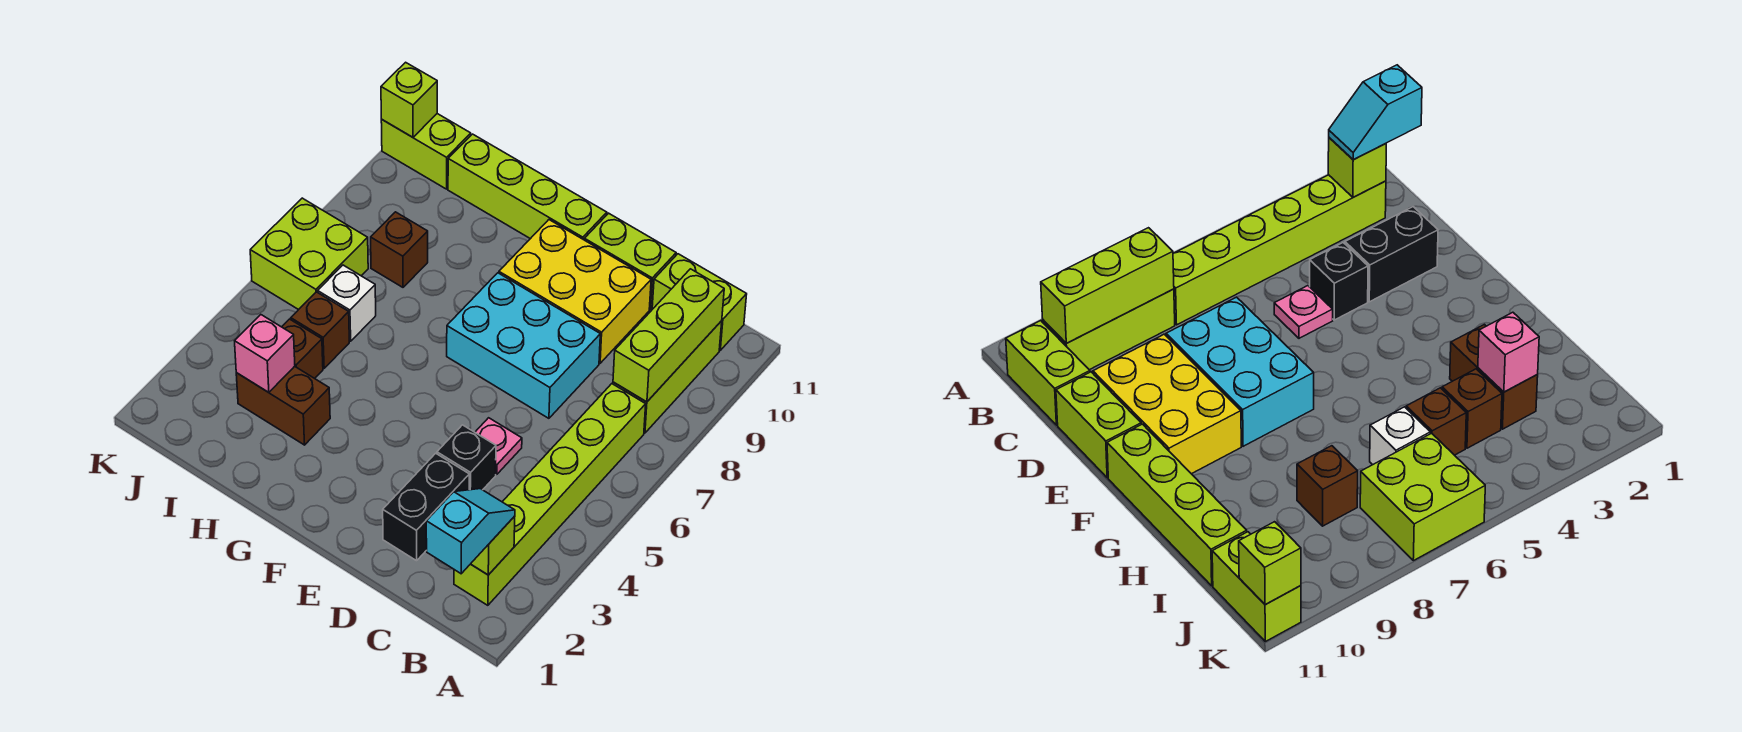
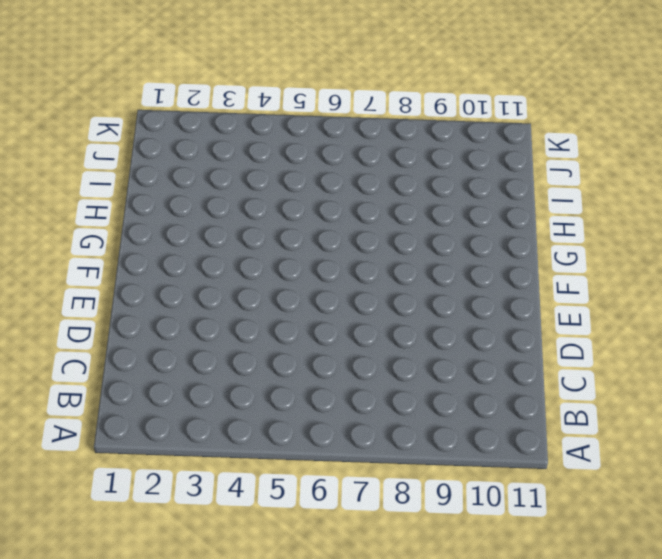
none -> lime 1x6 brick [454,384,646,605]
none -> lime 1x3 brick [613,321,722,433]
none -> lime 1x2 brick [652,254,747,350]

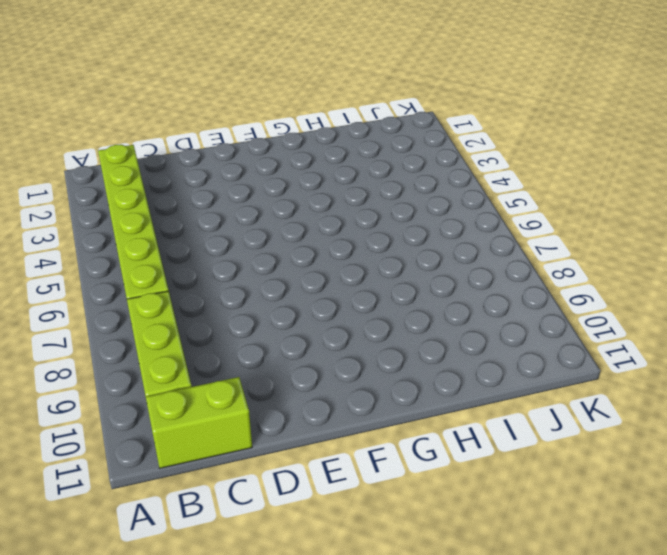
none -> black 1x2 brick [383,453,469,561]
none -> black 1x1 brick [437,425,496,490]
none -> pink 1x1 plate [475,418,522,474]

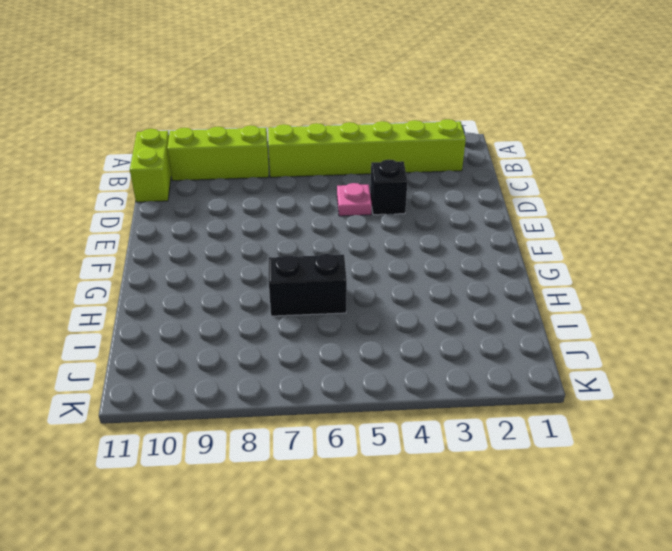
black 1x2 brick [269,254,347,316] -> black 1x2 brick moved to [383,453,469,561]
none -> cyan 2x3 brick [447,273,600,418]
none -> yellow 2x3 brick [499,220,651,363]
none -> lime 1x2 brick [584,213,676,309]

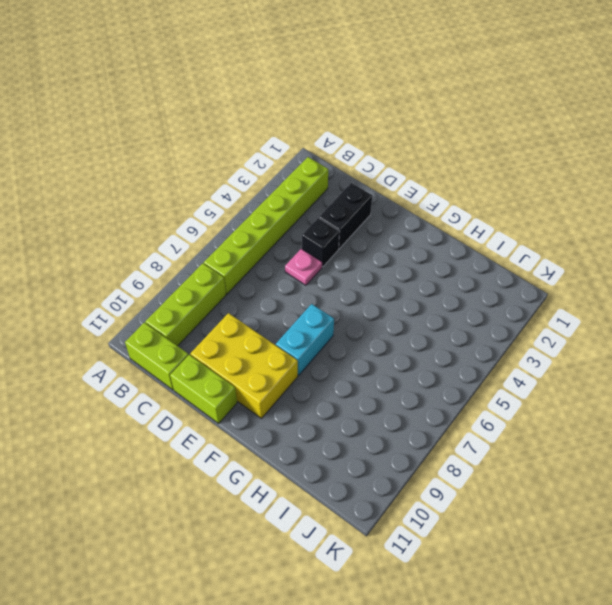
cyan 1x2 brick [276,304,334,375] -> cyan 2x3 brick [447,273,600,418]
none -> lime 1x4 brick [448,134,607,240]
none -> brown 1x2 brick [236,366,330,445]
none -> brown 1x1 brick [282,319,323,378]

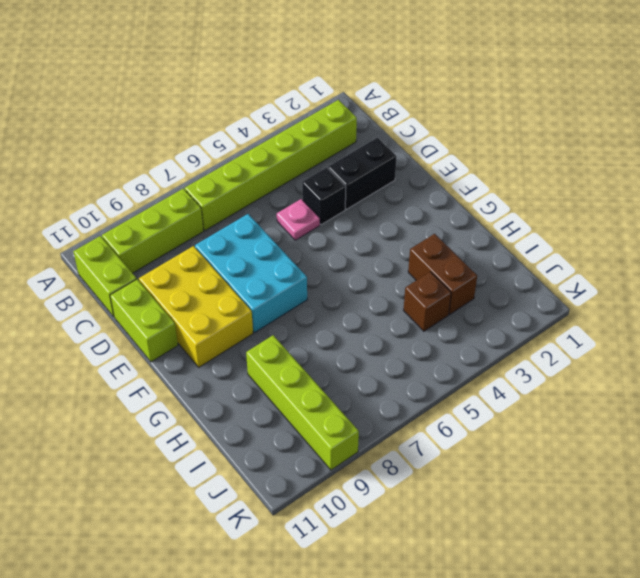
lime 1x4 brick [246,335,359,470] -> lime 1x4 brick moved to [448,134,607,240]
none -> brown 1x1 brick [291,292,349,368]
none -> white 1x1 brick [318,265,376,341]
none -> brown 1x1 brick [371,212,428,287]

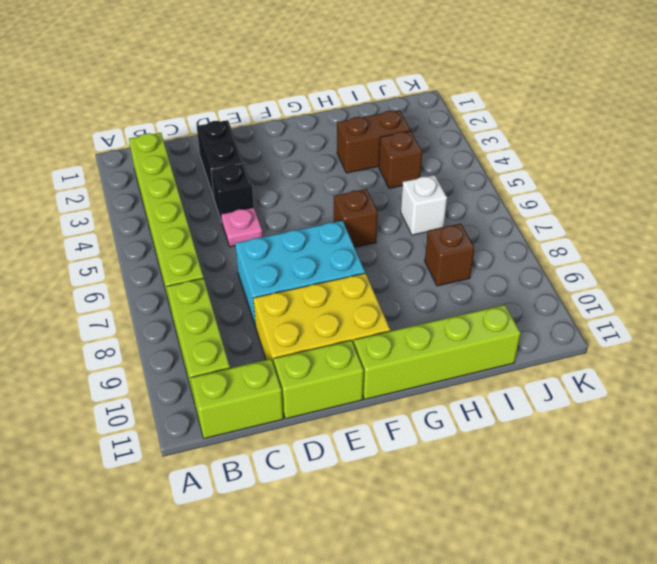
brown 1x1 brick [334,189,378,247] -> brown 1x1 brick moved to [291,292,349,368]
none -> lime 2x2 brick [250,198,368,310]
none -> lime 1x2 brick [381,114,471,189]
none -> lime 1x1 brick [471,516,515,575]

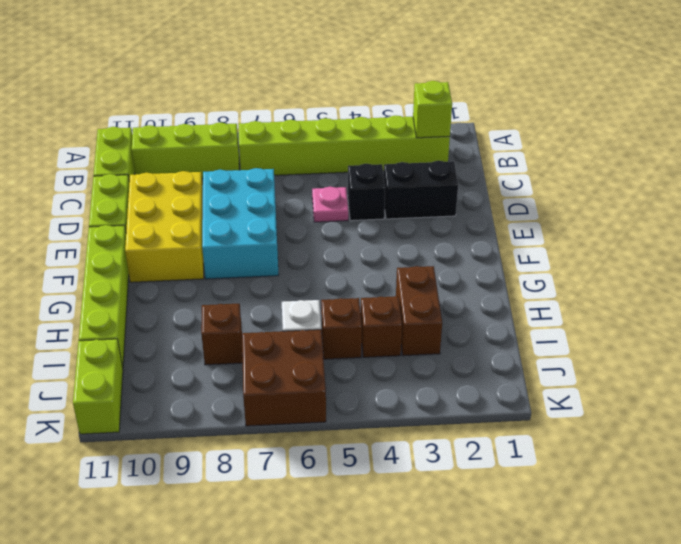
brown 2x2 brick [242,330,326,426] -> lime 2x2 brick [250,198,368,310]
none -> lime 1x3 brick [613,269,724,402]
none -> pink 1x1 brick [235,315,295,392]
none -> lime 1x1 brick [381,62,437,137]

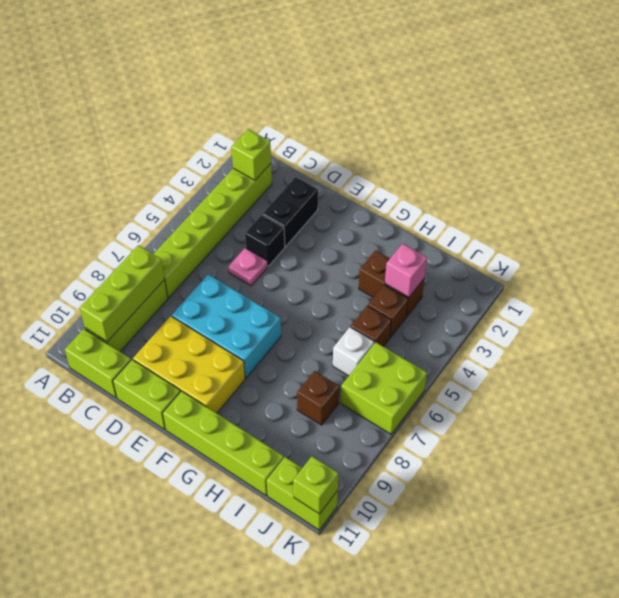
none -> cyan 1x2 slope [426,489,515,574]

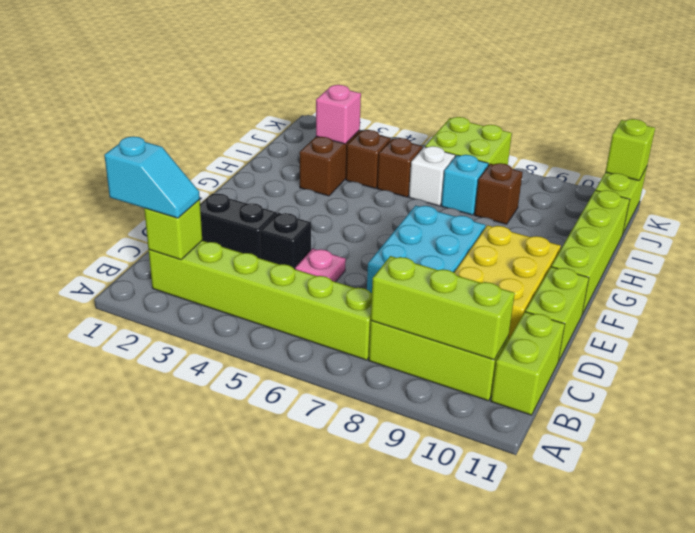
cyan 1x1 brick [441,155,489,215] -> none

